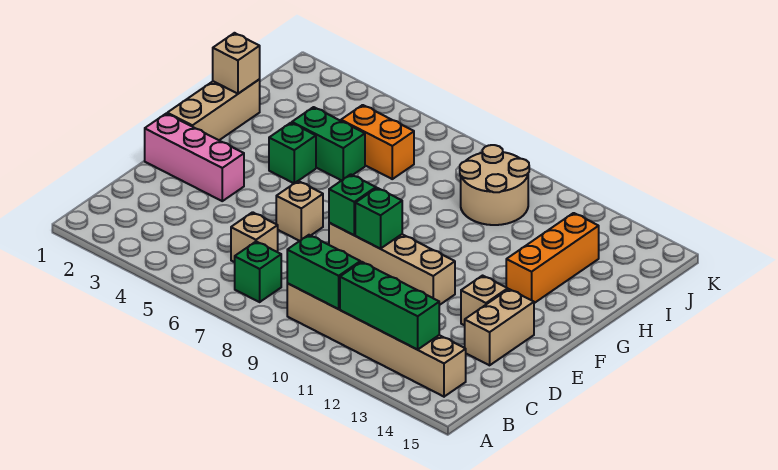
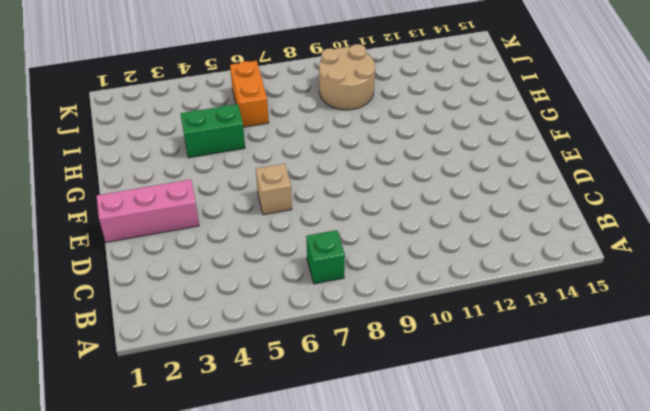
orange 1x2 brick [230,61,269,127] -> orange 1x2 brick turned to [341,105,414,179]
none -> tan 1x6 brick [287,283,466,397]
none -> tan 1x1 brick [231,212,278,262]
none -> tan 1x2 brick [465,289,534,365]

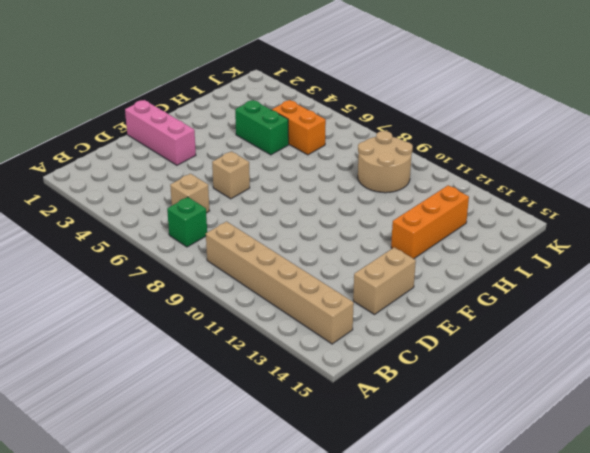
none -> tan 1x4 brick [329,223,455,305]
none -> tan 1x1 brick [461,276,508,325]
none -> tan 1x3 brick [167,80,260,140]

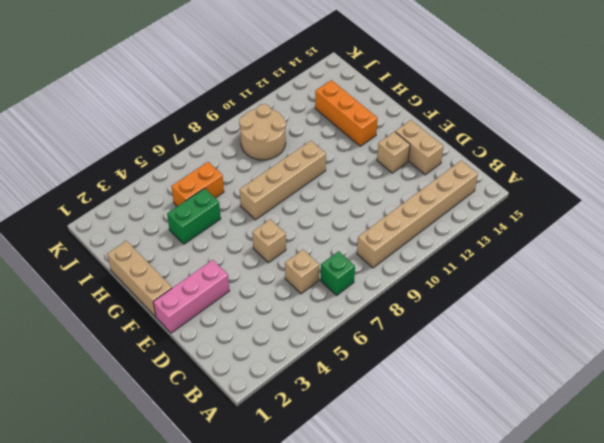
tan 1x4 brick [240,141,326,220] -> tan 1x4 brick moved to [329,223,455,305]
none -> green 1x1 brick [269,123,316,183]
none -> green 1x2 brick [287,235,360,309]
none -> green 1x3 brick [340,262,439,350]

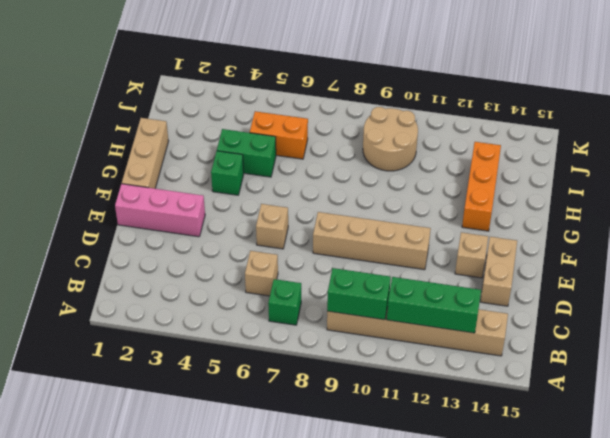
none -> green 1x1 brick [329,174,376,235]
none -> green 1x1 brick [355,188,402,249]
none -> tan 1x1 brick [213,33,260,94]

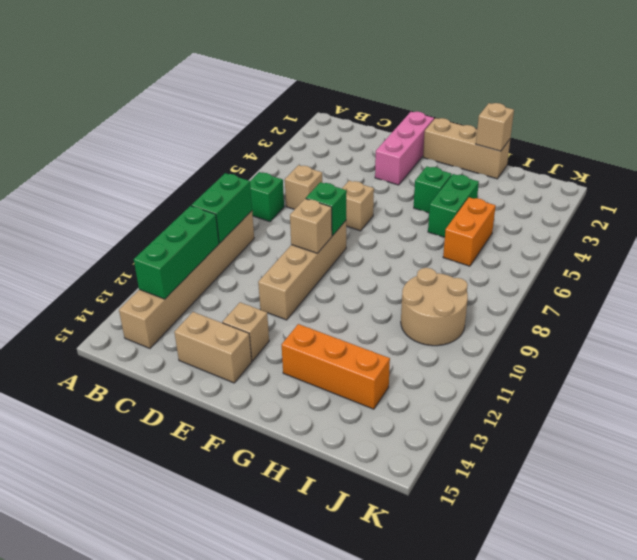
tan 1x1 brick [290,199,332,253] -> green 1x1 brick [355,188,402,249]

